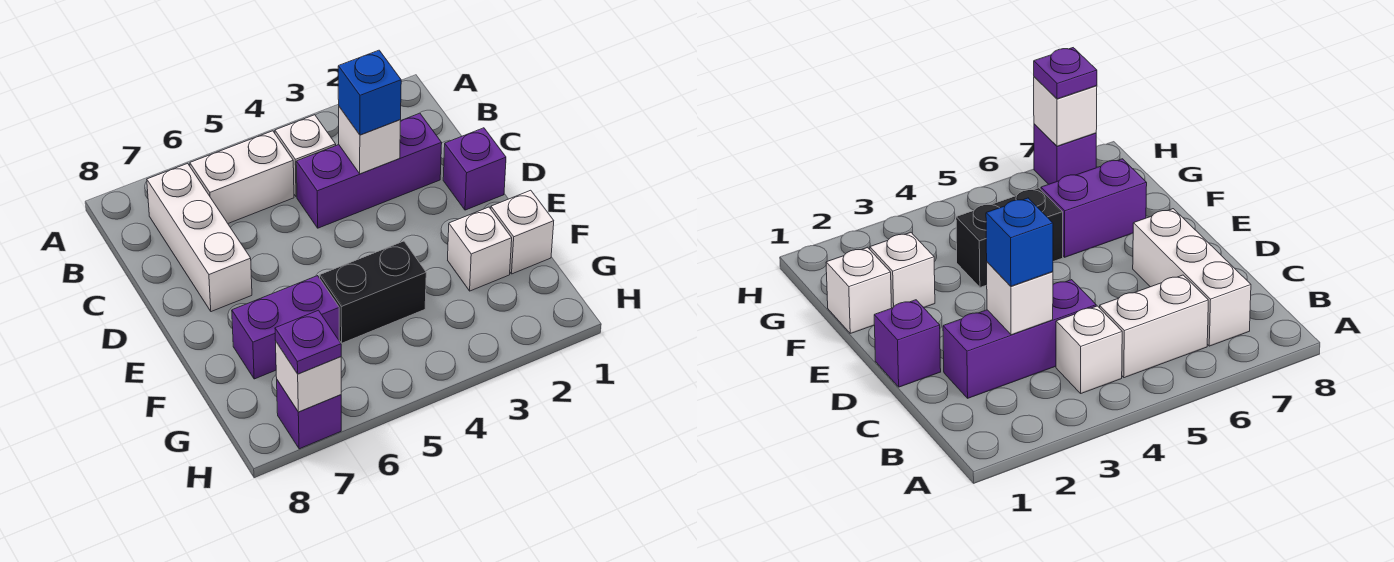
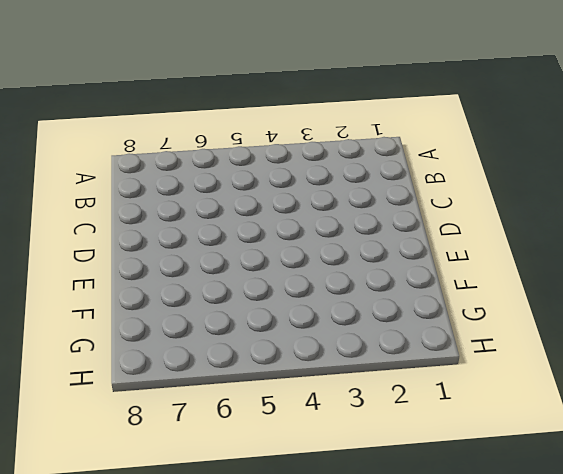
none -> white 1x1 brick [275,115,336,197]
none -> white 1x2 brick [190,131,294,223]
none -> white 1x3 brick [147,163,252,312]

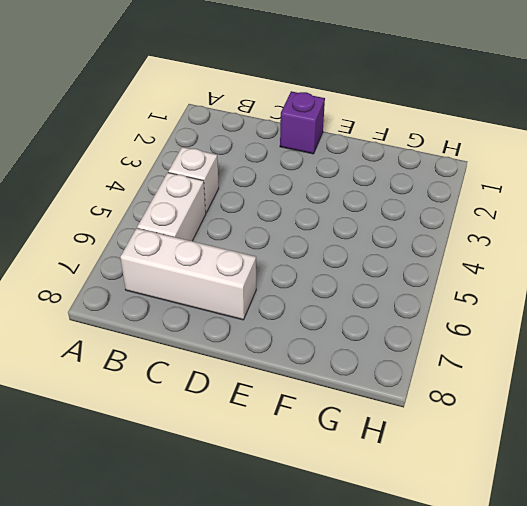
none -> purple 1x3 brick [296,113,442,228]
none -> white 1x1 brick [491,190,554,274]
none -> white 1x1 brick [448,207,512,291]

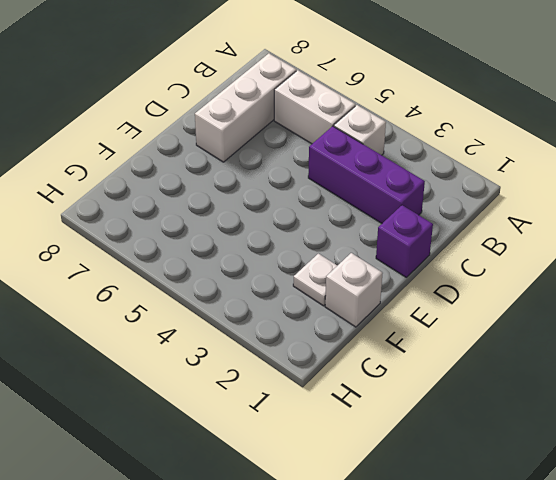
white 1x1 plate [293,254,337,306] -> white 1x1 brick [448,207,512,291]
none -> black 1x2 brick [320,241,426,343]
none -> purple 1x2 brick [232,276,339,379]
none -> purple 1x1 brick [277,380,341,449]

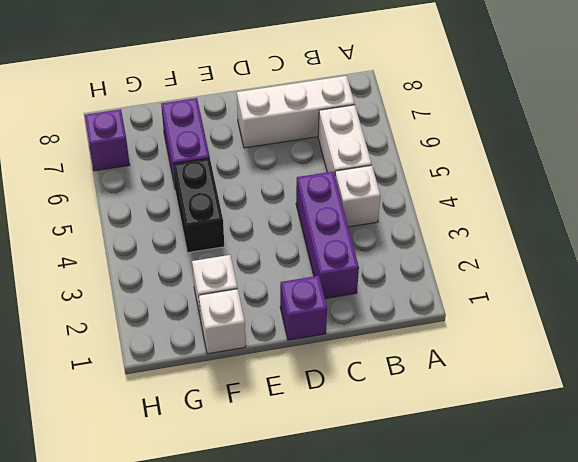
none -> white 1x1 brick [339,107,401,174]
none -> white 1x1 brick [276,342,341,412]
none -> blue 1x1 brick [338,50,401,135]

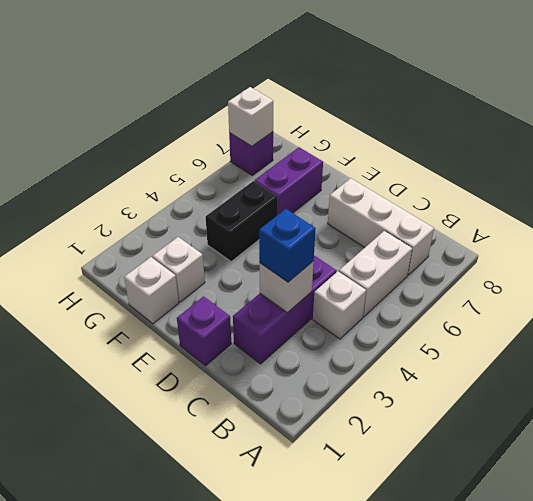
none -> purple 1x1 plate [275,310,341,374]

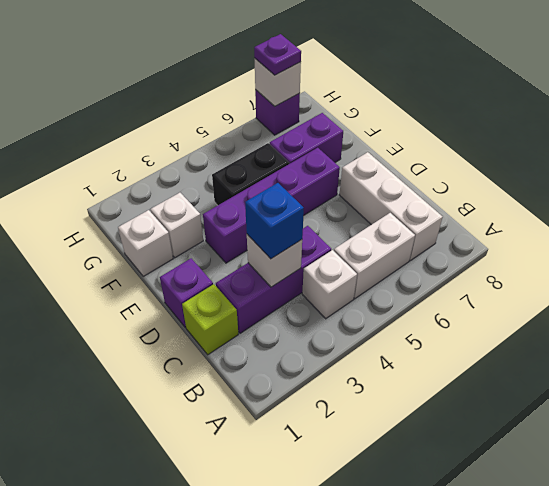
lime 1x1 brick [182,284,238,355] -> none
purple 1x4 brick [203,148,340,263] -> none

